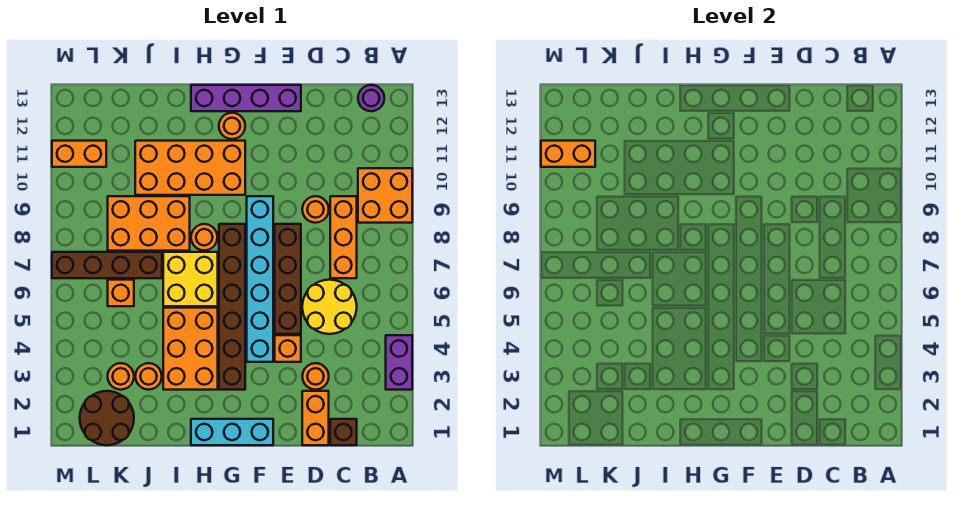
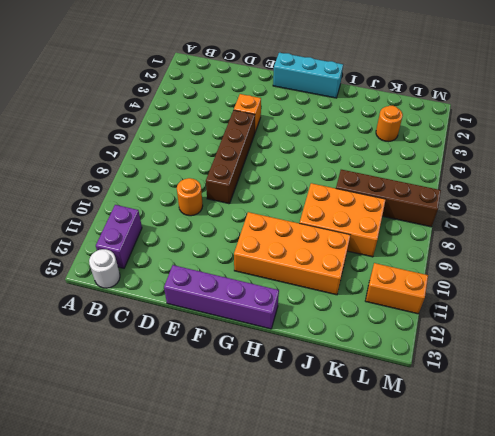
purple 1x2 brick [96,205,142,268] -> purple 1x2 brick moved to [386,335,412,390]
white 1x1 round brick [89,249,120,288] -> purple 1x1 round brick [358,85,384,111]
none -> orange 2x2 brick [358,168,412,223]
none -> brown 1x1 brick [330,419,357,445]
none -> yellow 2x2 round brick [302,280,357,334]

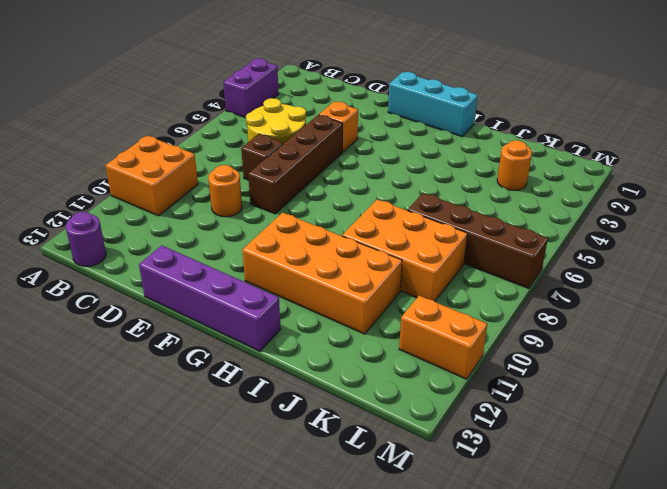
brown 1x1 brick [241,134,283,180] -> brown 1x1 brick moved to [330,419,357,445]
none -> orange 1x3 brick [330,196,357,278]
none -> orange 1x2 brick [302,391,329,445]
none -> orange 1x1 round brick [302,363,329,390]

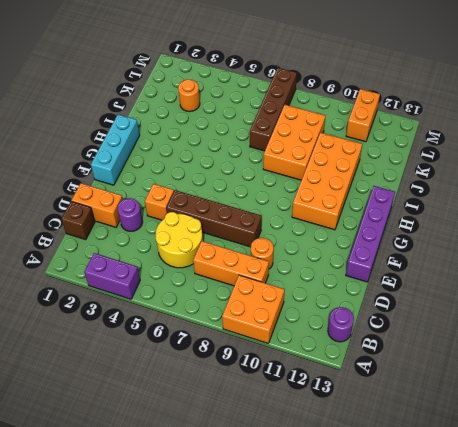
purple 1x1 round brick [118,198,143,231] -> orange 1x1 round brick [302,363,329,390]
none -> cyan 1x6 brick [247,196,273,362]
none -> brown 1x6 brick [219,224,245,390]
none -> orange 1x1 round brick [219,113,245,139]

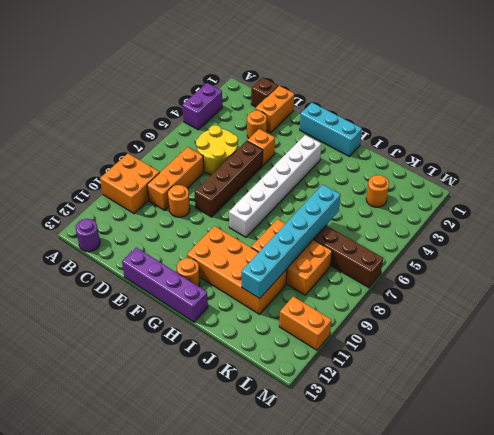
white 1x6 brick [229,135,321,237] -> brown 1x6 brick [219,224,245,390]
cyan 1x6 brick [241,185,340,299] -> cyan 1x6 brick moved to [247,196,273,362]
none -> orange 2x3 brick [163,308,218,390]
none -> yellow 2x2 brick [163,252,218,306]
none -> orange 1x1 round brick [191,224,217,250]

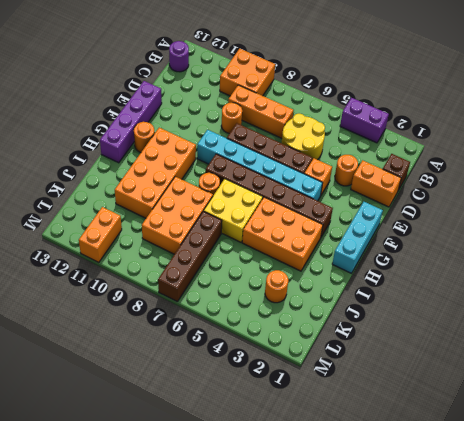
none -> orange 1x1 round brick [135,363,162,390]
none -> brown 2x2 round brick [80,391,134,445]
none -> orange 1x1 brick [108,280,134,306]

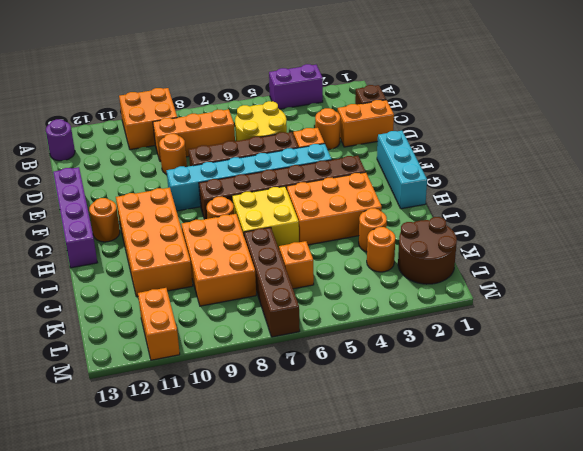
none -> orange 1x2 brick [541,141,595,167]

